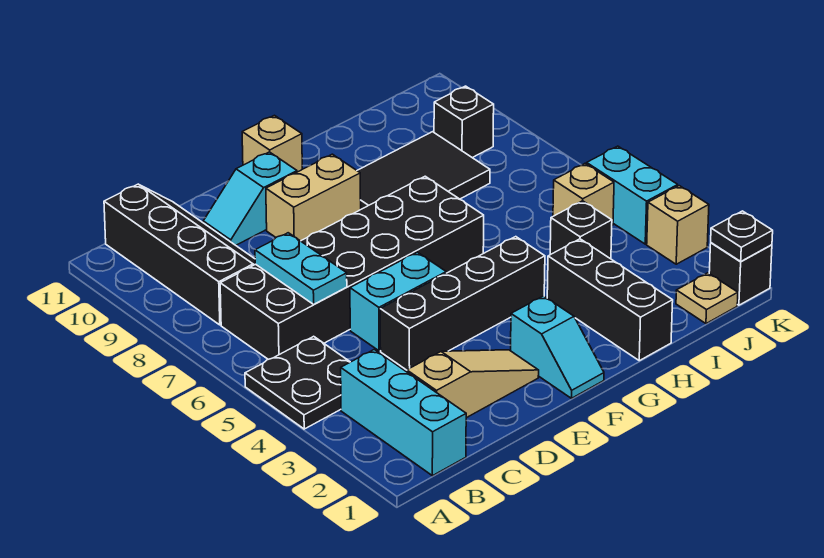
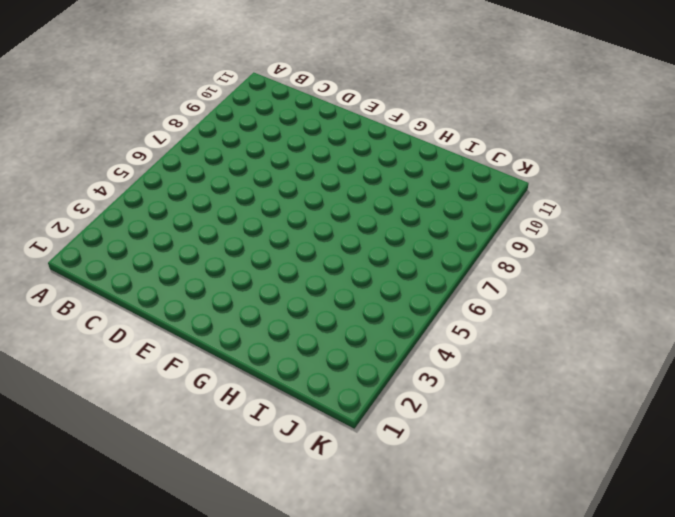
none -> black 2x2 plate [245,336,350,429]
none -> cyan 1x3 brick [341,349,466,476]
none -> black 2x6 brick [220,176,484,359]

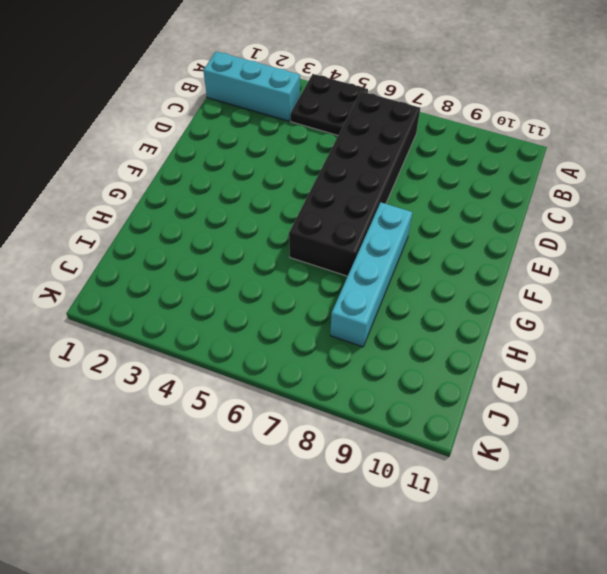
cyan 1x4 brick [330,202,412,347] -> black 2x3 tile [357,132,490,209]
none -> black 2x4 slope [104,184,255,325]
none -> tan 1x3 slope [407,350,539,418]
none -> black 1x4 brick [380,237,545,370]

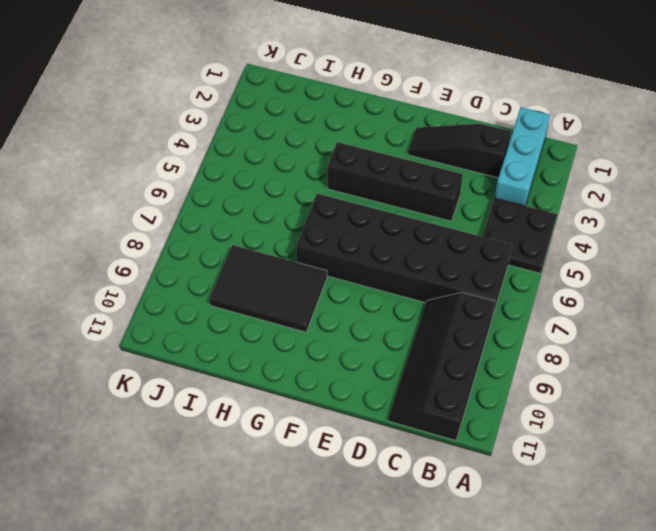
black 1x3 slope [408,124,511,178] -> tan 1x3 slope [407,350,539,418]
none -> cyan 1x2 brick [350,252,446,351]
none -> cyan 1x2 slope [203,152,297,245]
none -> tan 1x2 brick [266,154,361,241]

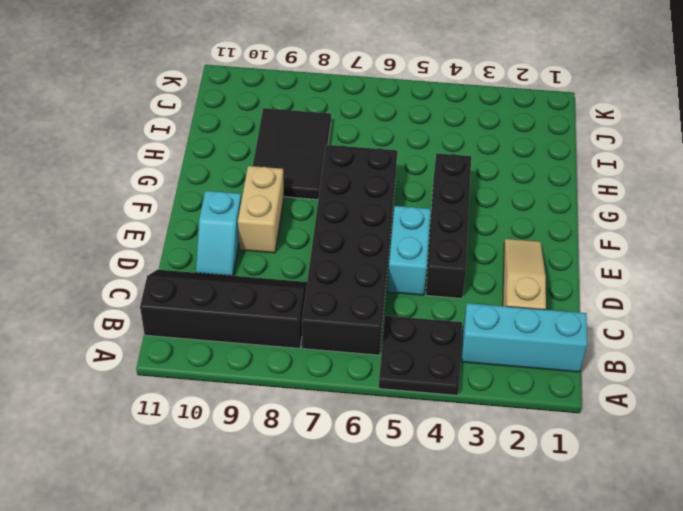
none -> cyan 1x2 slope [511,296,604,398]
none -> tan 1x1 brick [242,115,302,172]
none -> black 1x3 brick [547,239,673,361]

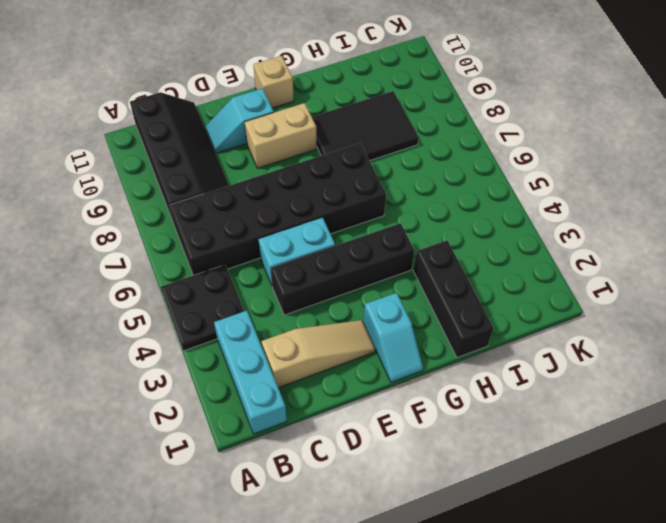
none -> black 1x1 brick [550,201,612,259]
none -> tan 1x1 plate [676,273,738,324]
none -> tan 1x1 brick [553,164,614,225]

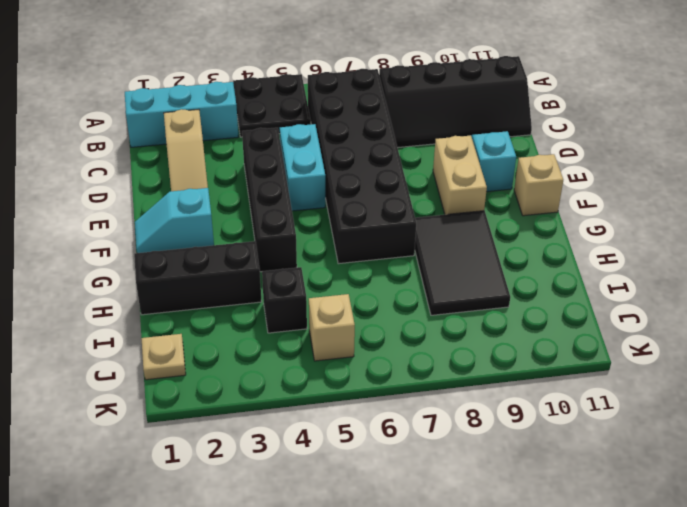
none -> black 1x1 brick [434,86,494,158]
none -> black 1x1 brick [709,243,772,305]
none -> tan 1x1 brick [647,186,709,264]

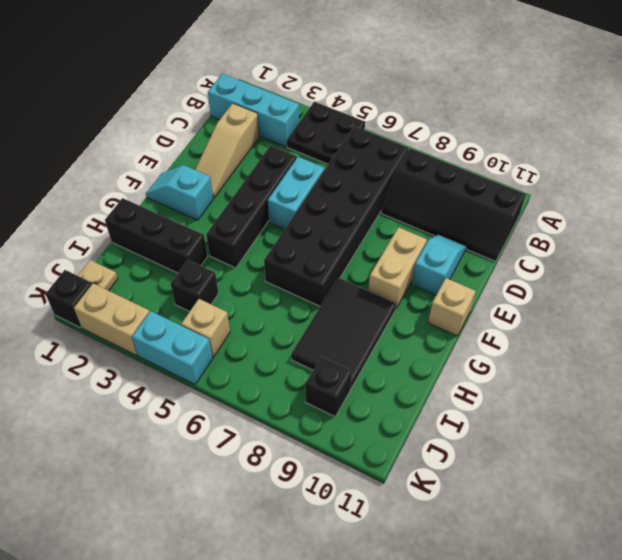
tan 1x2 brick [74,284,149,356] -> tan 1x1 brick [647,186,709,264]
none -> cyan 1x2 plate [255,233,347,304]
none -> black 1x1 plate [711,211,773,262]

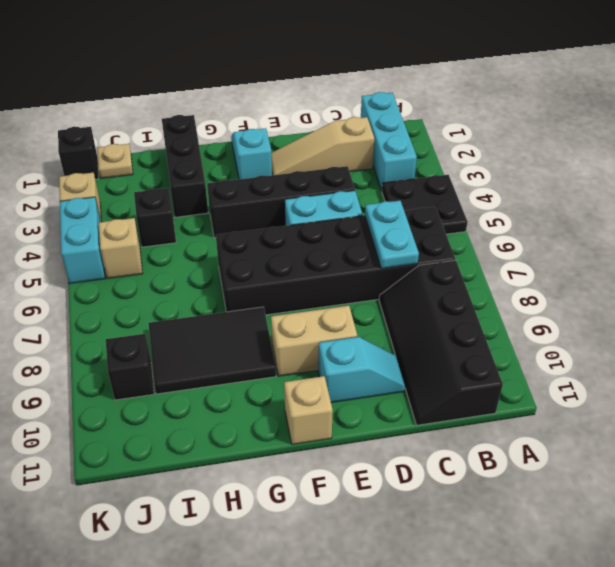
none -> black 1x1 plate [711,211,773,262]

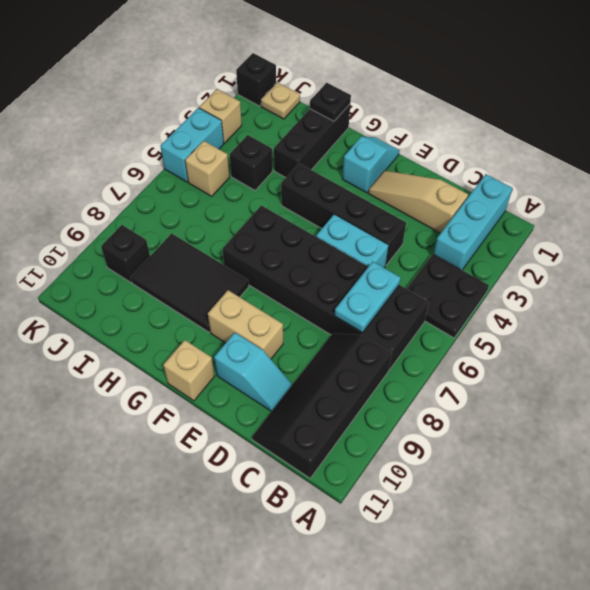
black 1x1 plate [310,83,351,121] -> black 1x1 plate moved to [711,211,773,262]

